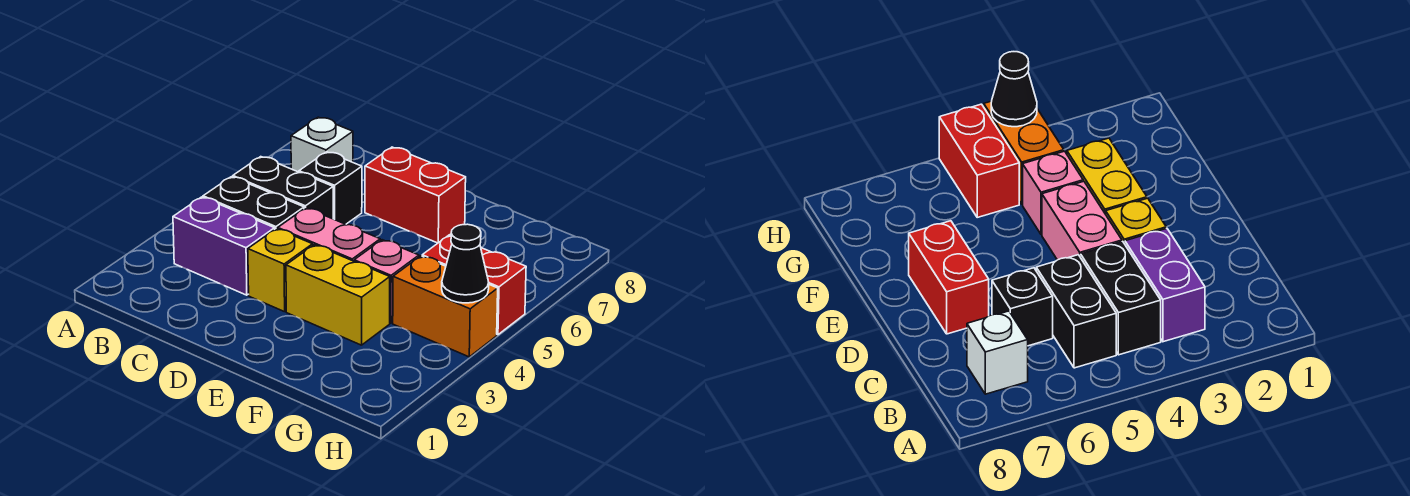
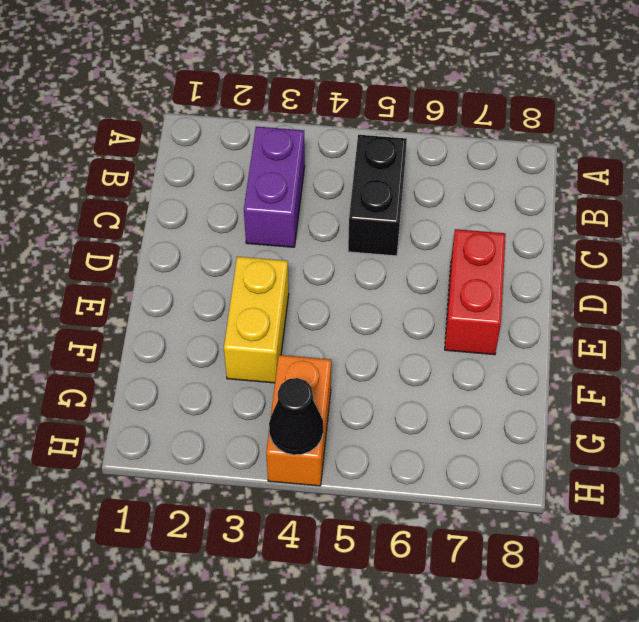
none -> black 1x2 brick [203,177,304,229]
none -> white 1x1 brick [291,117,353,172]
none -> black 1x1 brick [299,152,362,224]

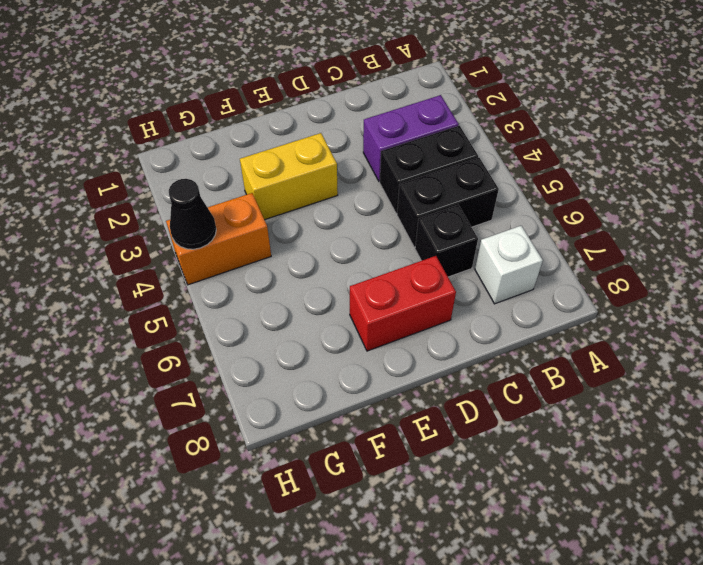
none -> yellow 1x1 brick [248,229,313,312]
none -> pink 1x2 brick [278,208,380,261]
none -> pink 1x1 brick [354,240,419,323]

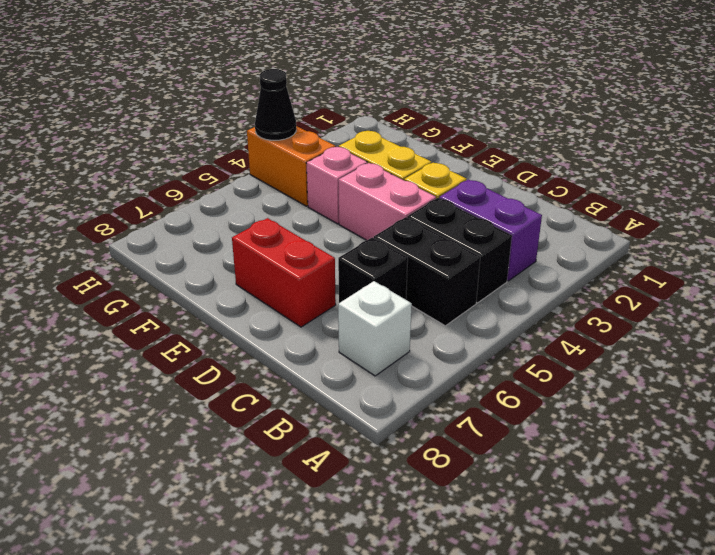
none -> red 1x2 brick [422,235,526,335]

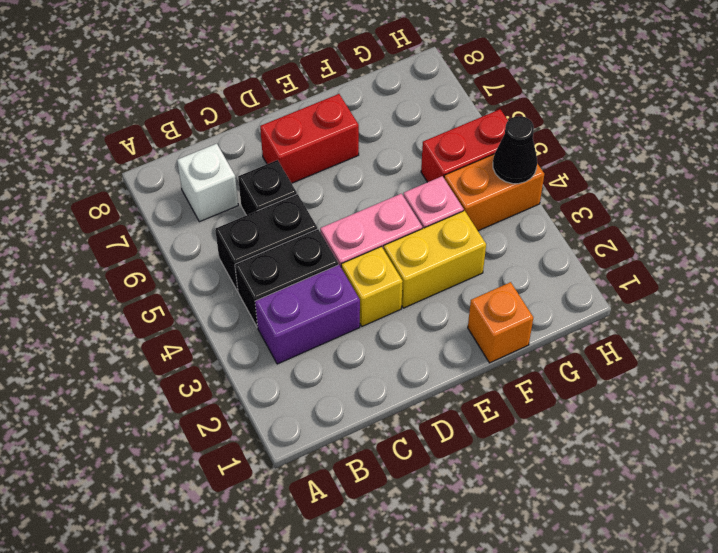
orange 1x1 brick [468,282,533,363] -> none

